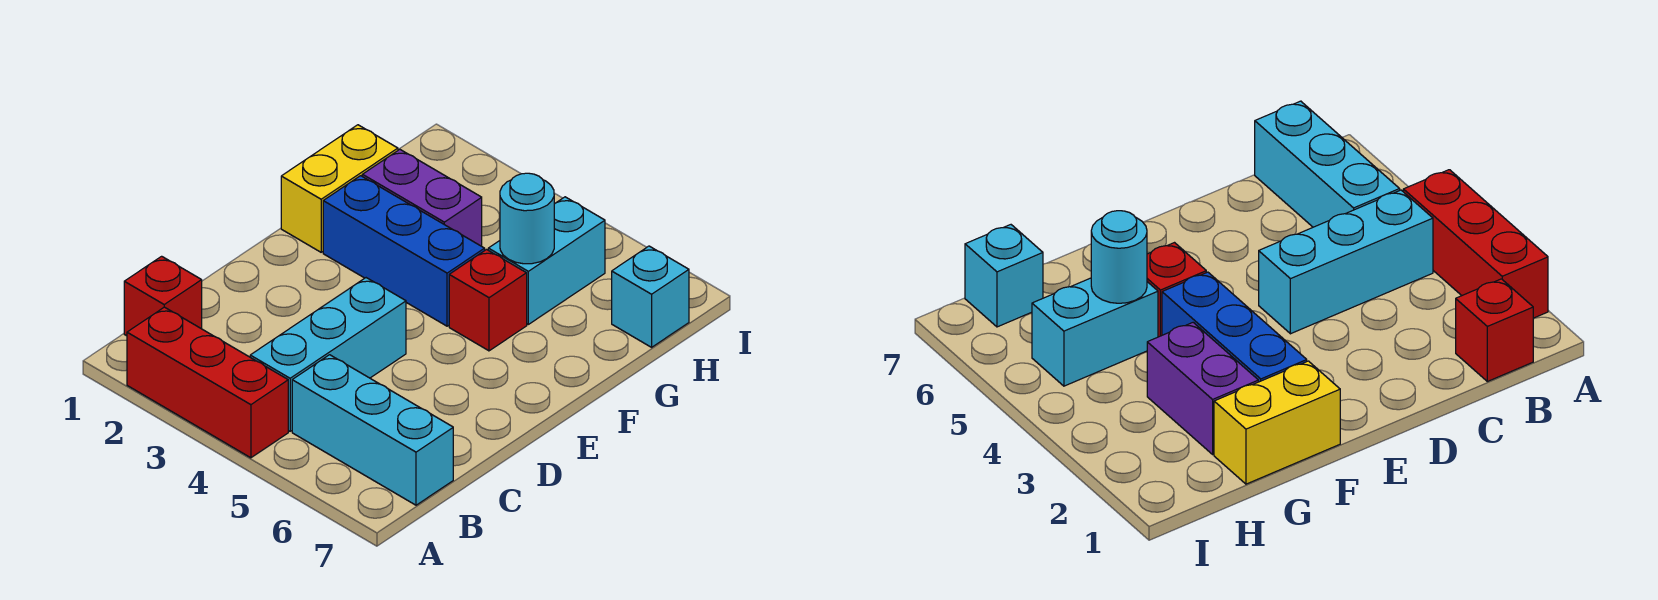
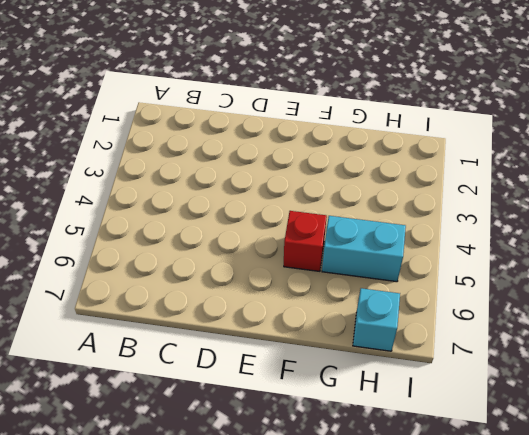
none -> red 1x3 brick [127,307,288,458]
none -> red 1x1 brick [124,256,202,336]

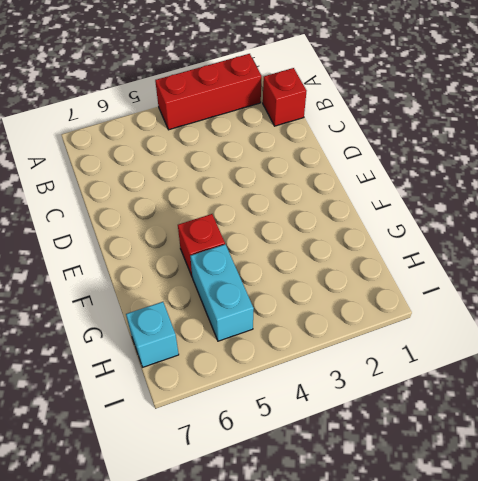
none -> cyan 1x3 brick [250,278,406,431]
none -> cyan 1x3 brick [292,355,453,505]

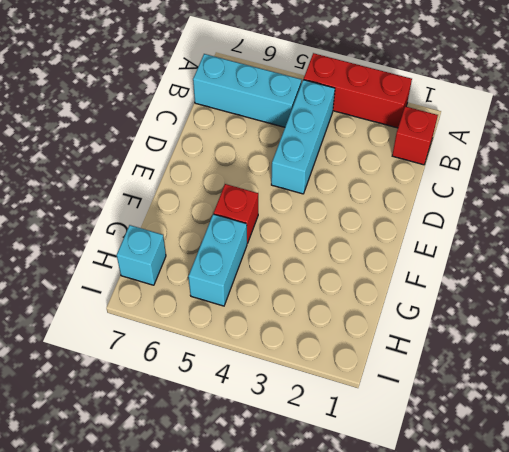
none -> yellow 1x2 brick [281,125,398,252]
none -> blue 1x3 brick [323,176,485,326]

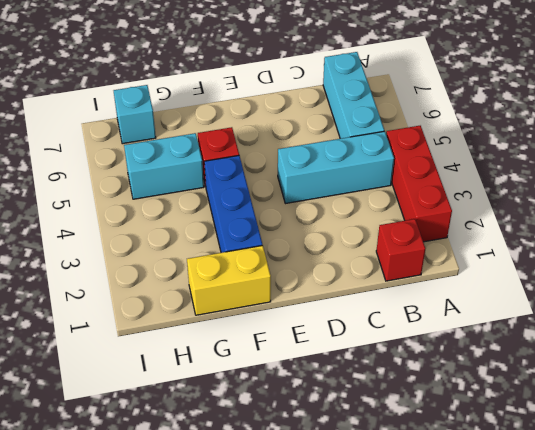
none -> purple 1x2 brick [362,149,482,246]
none -> cyan 1x1 round brick [500,173,554,264]

